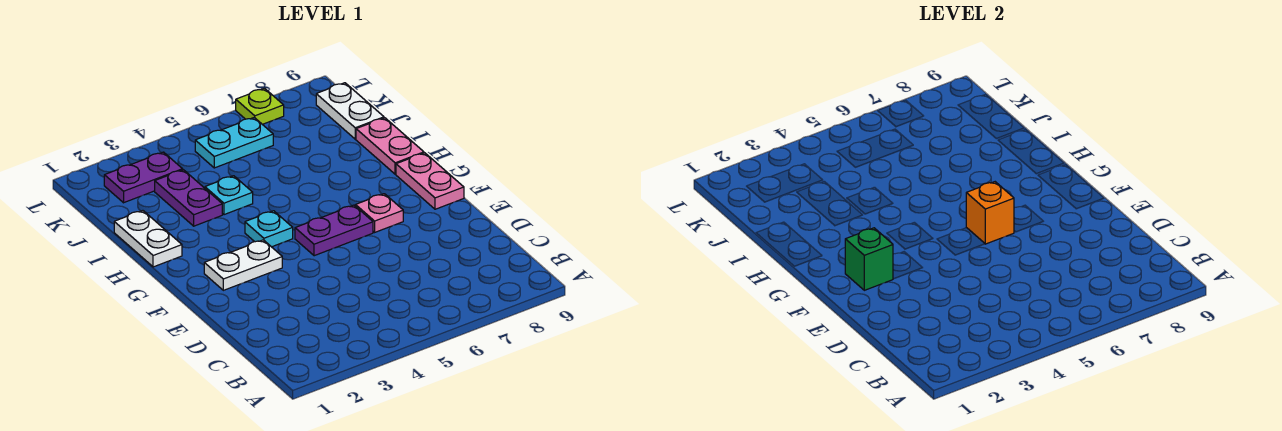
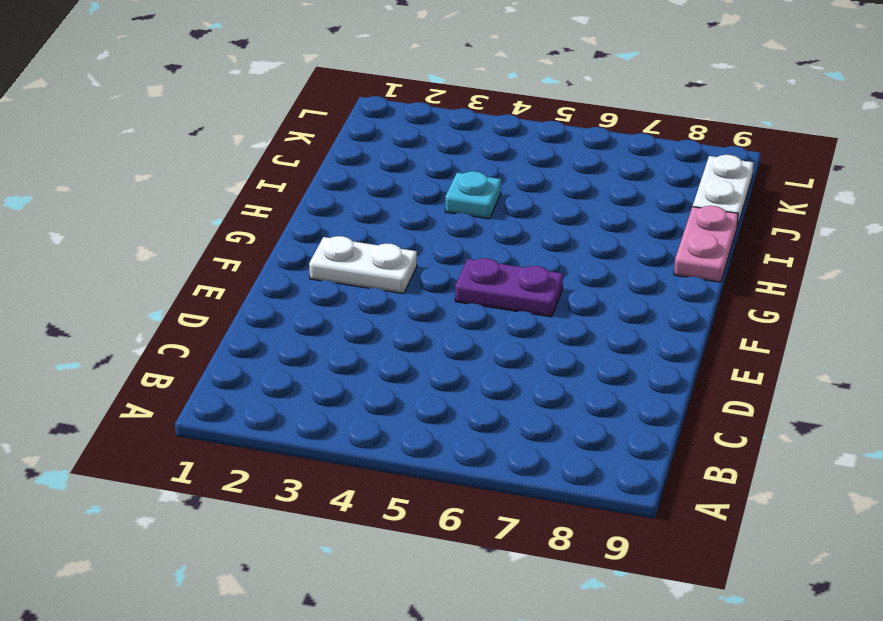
none -> pink 1x1 plate [356,194,403,232]
none -> pink 1x2 plate [396,153,464,209]
none -> cyan 1x1 plate [245,211,293,247]

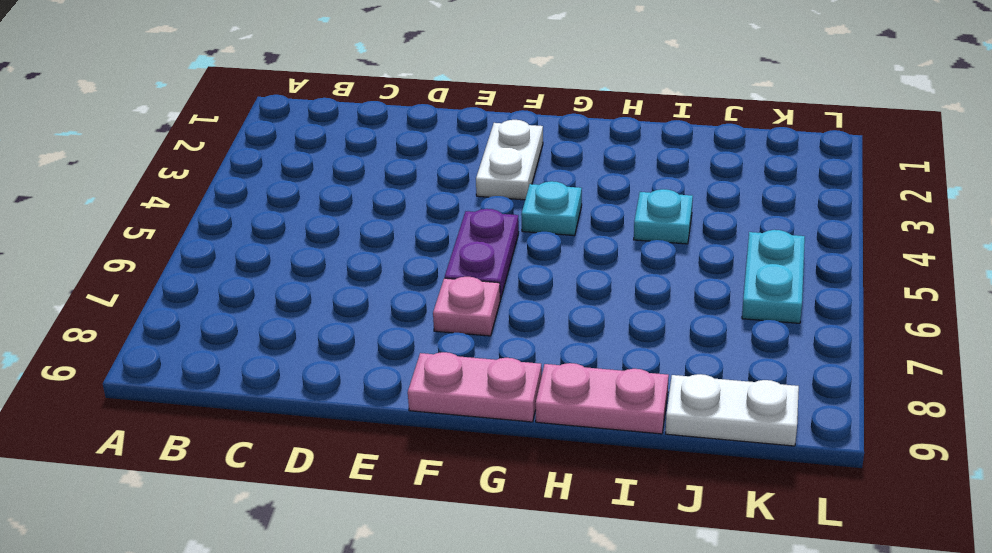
none -> white 1x2 plate [114,211,182,267]
none -> purple 1x2 plate [155,170,222,226]
none -> purple 1x2 plate [104,152,183,203]

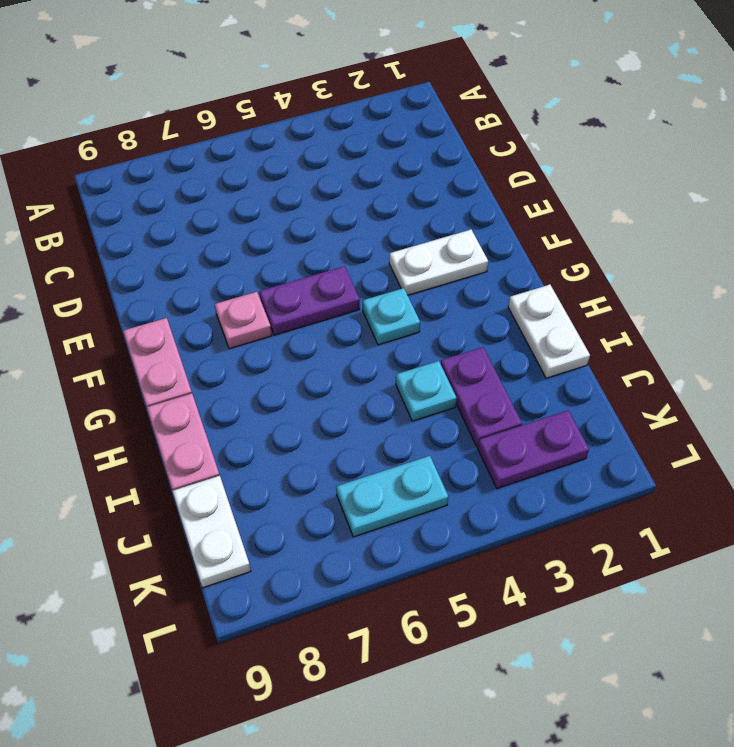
none -> lime 1x1 plate [236,88,284,124]
none -> green 1x1 brick [845,228,893,290]
none -> orange 1x1 brick [966,182,1014,244]

